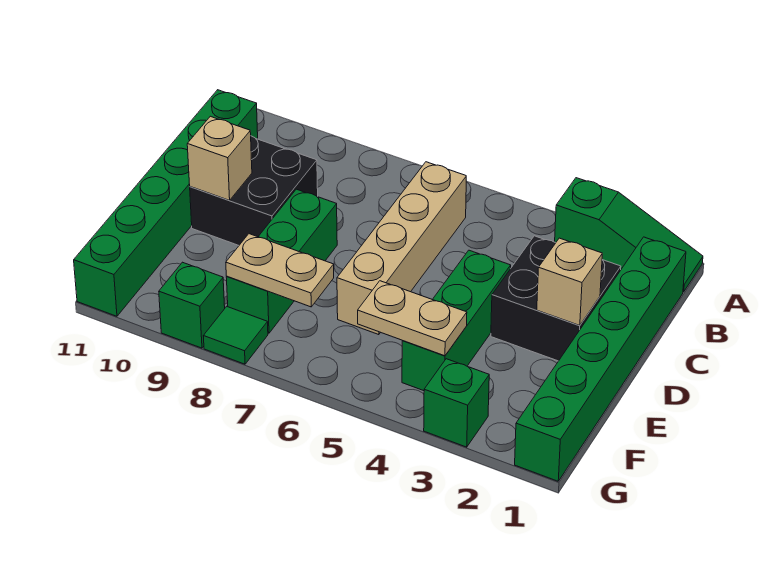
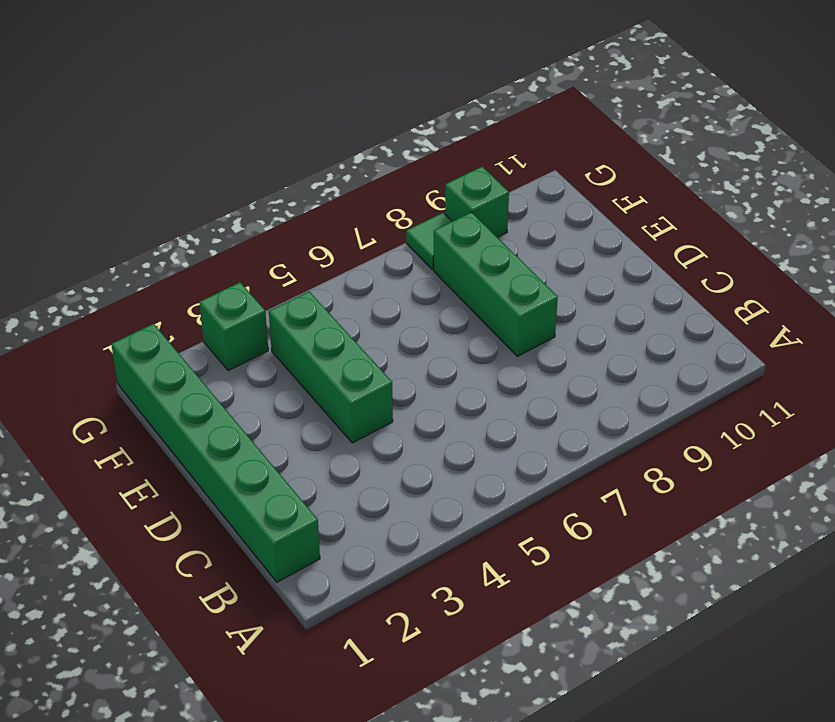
none -> green 1x3 slope [555,178,703,292]
none -> tan 1x4 brick [337,162,466,335]
none -> green 1x6 brick [74,90,258,316]

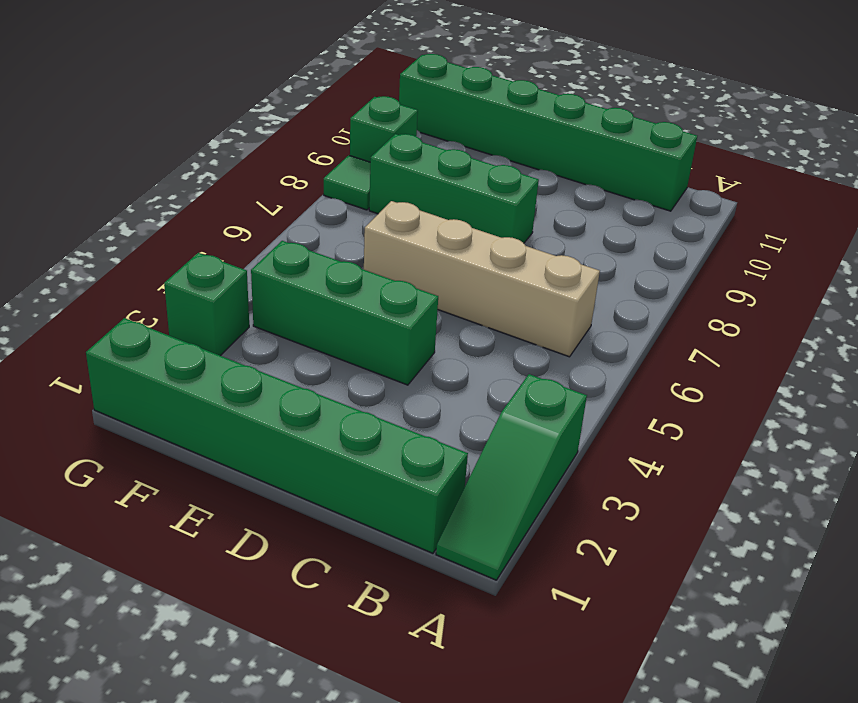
none -> black 2x2 brick [491,236,621,361]
none -> black 2x2 brick [190,136,318,245]
none -> tan 1x1 brick [537,238,602,325]

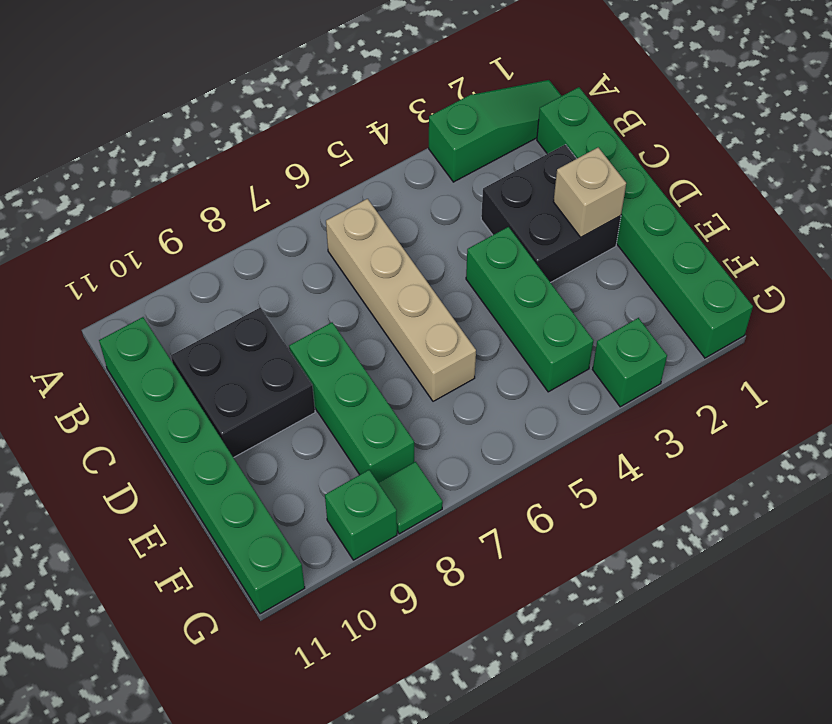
none -> tan 1x1 brick [187,116,252,200]
none -> tan 1x2 plate [358,281,467,356]
none -> tan 1x2 plate [226,234,334,307]

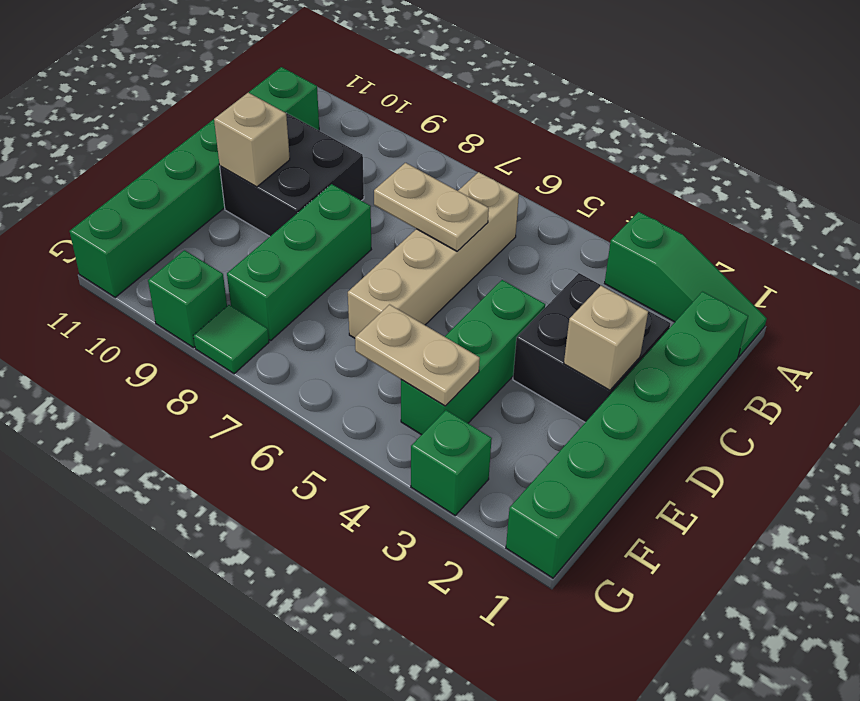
tan 1x2 plate [374,163,489,251] -> tan 1x2 plate moved to [226,234,334,307]

